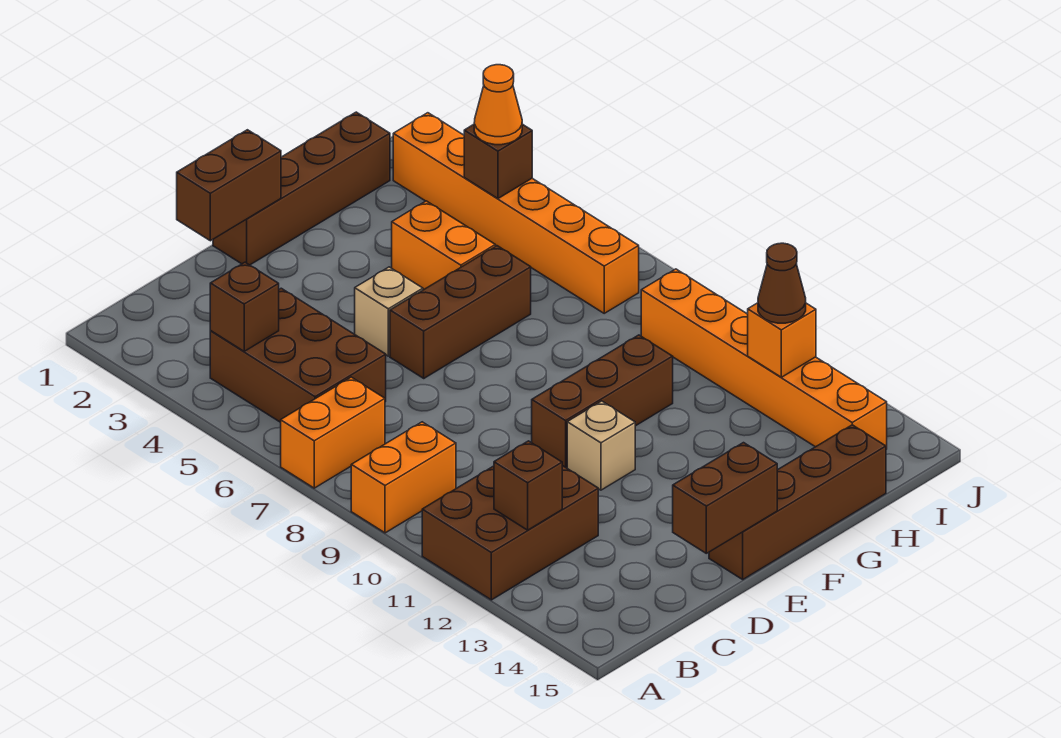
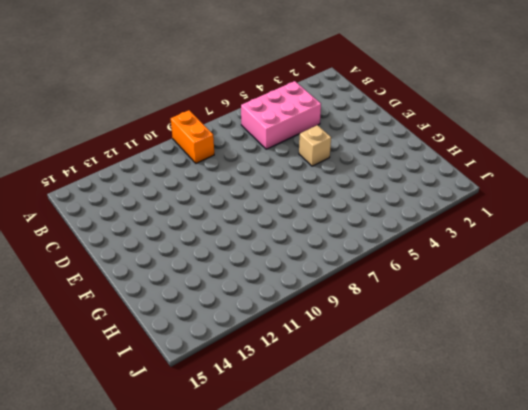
pink 2x3 brick [241,81,321,149] -> brown 2x3 brick [210,288,386,422]
none -> orange 1x2 brick [281,377,385,488]
none -> brown 2x3 brick [422,466,598,600]
none -> brown 1x4 brick [213,112,390,265]

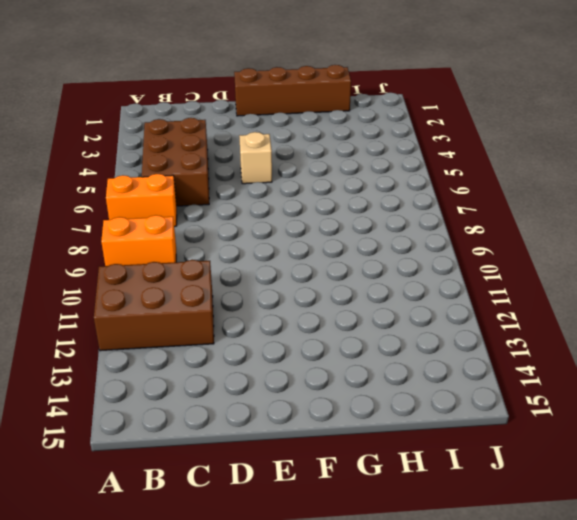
none -> brown 1x3 brick [390,246,531,378]
none -> brown 1x3 brick [532,335,673,468]
none -> tan 1x1 brick [567,401,635,490]

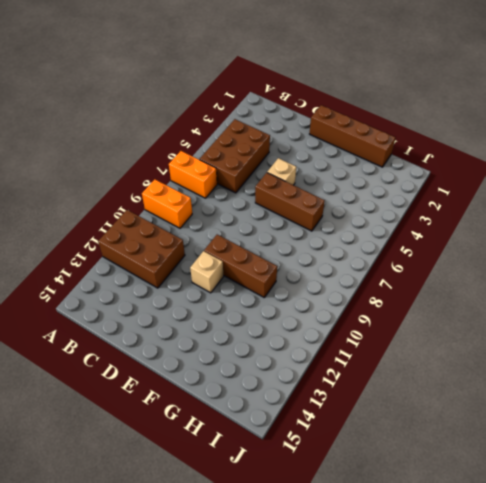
none -> brown 1x4 brick [709,425,886,579]
none -> orange 1x2 brick [392,201,495,289]
none -> orange 1x6 brick [393,113,639,313]

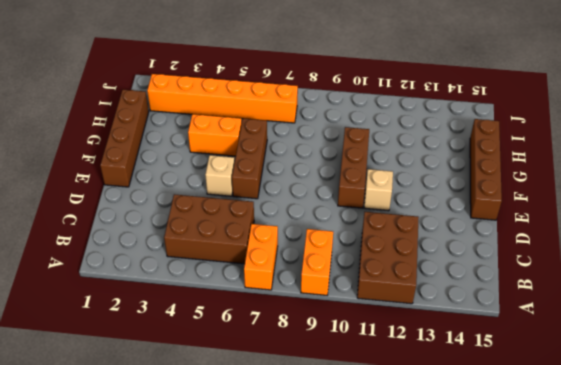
none -> orange 1x6 brick [641,269,887,449]
none -> brown 1x1 brick [210,262,279,351]
none -> brown 1x1 brick [494,441,562,530]

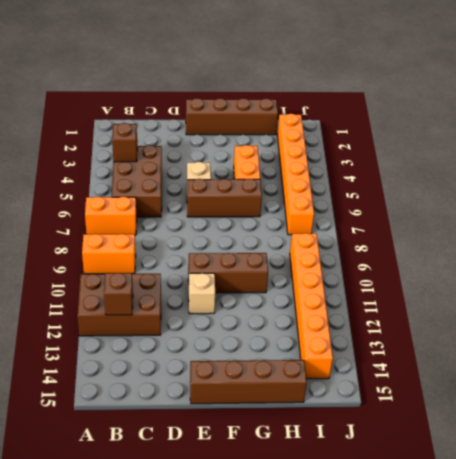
none -> brown 1x2 brick [177,130,281,241]
none -> brown 1x2 brick [673,443,777,553]
none -> brown 1x1 brick [464,124,532,198]

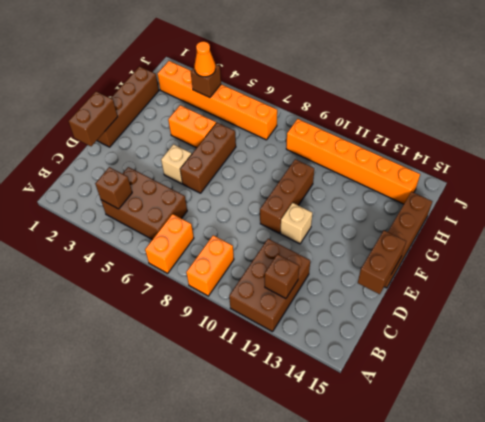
none -> orange 1x1 brick [748,303,816,377]
none -> brown 1x1 cone [758,243,806,323]

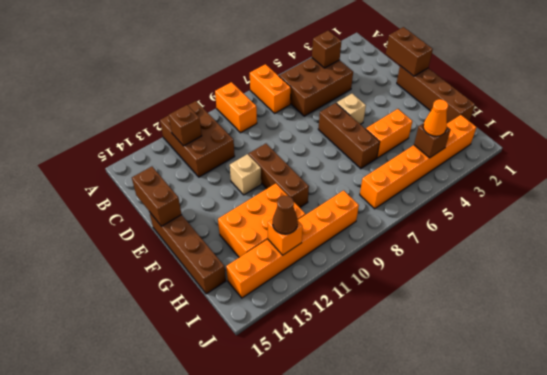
orange 2x3 brick [218,183,305,257] -> none

